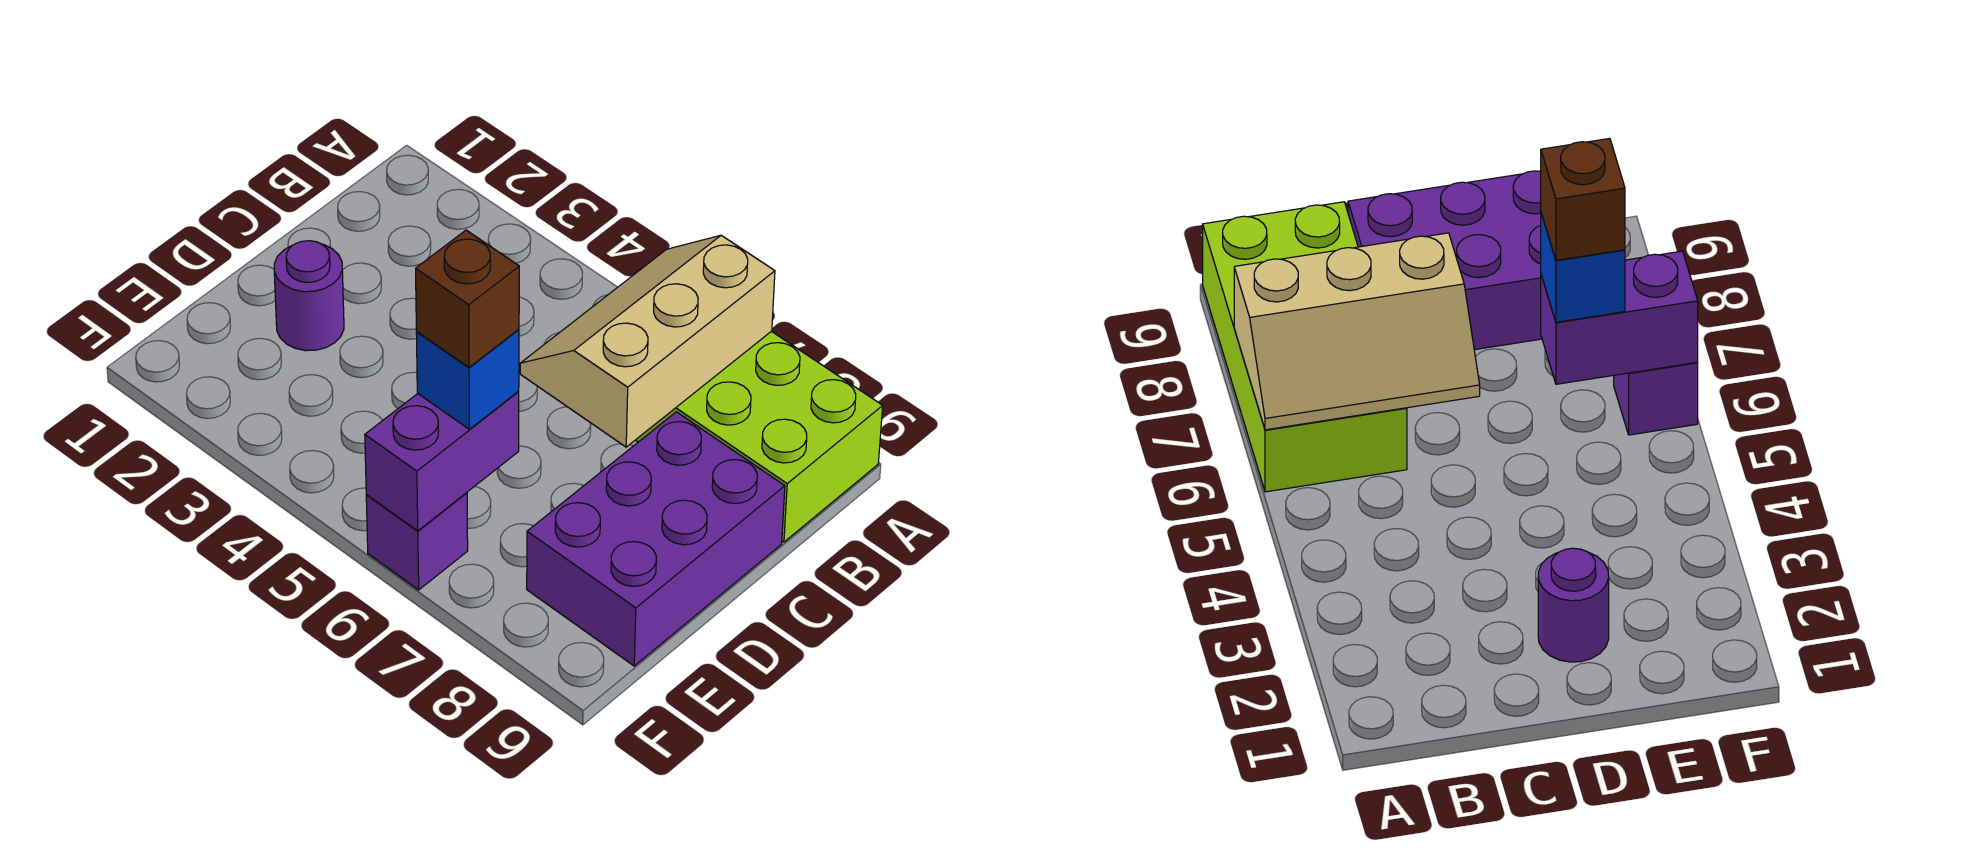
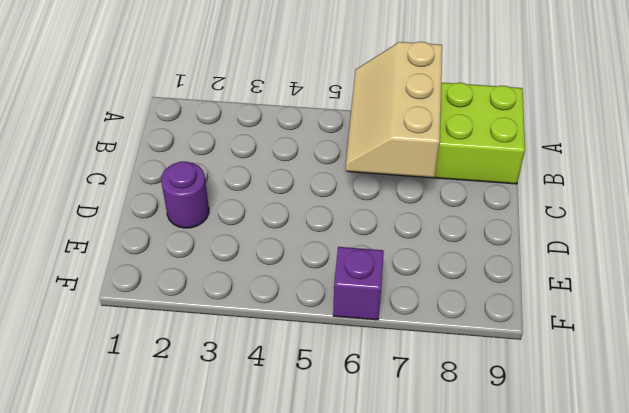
none -> purple 2x3 brick [527,412,785,666]
none -> purple 1x2 brick [365,391,519,531]

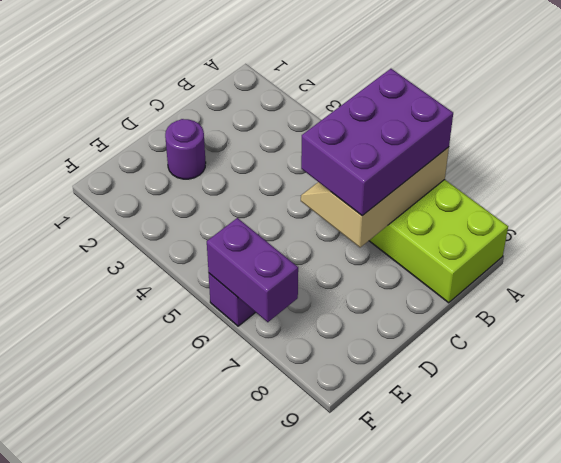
purple 2x3 brick [301,69,453,216] -> purple 2x3 brick moved to [527,412,785,666]
purple 1x2 brick [207,218,298,322] -> purple 1x2 brick turned to [365,391,519,531]
none -> blue 1x1 brick [416,329,519,429]
none -> brown 1x1 brick [416,230,519,367]

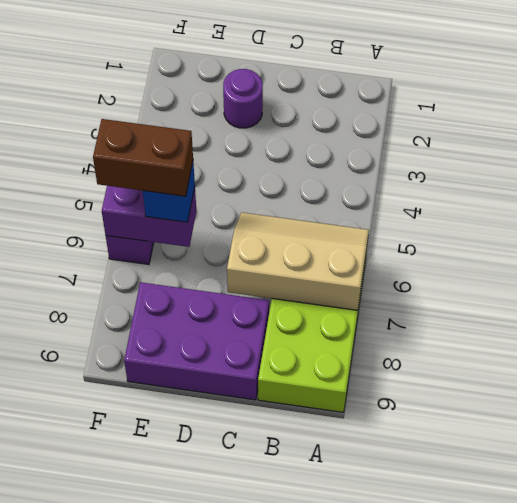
brown 1x2 brick [93,119,193,196] -> brown 1x1 brick [416,230,519,367]

